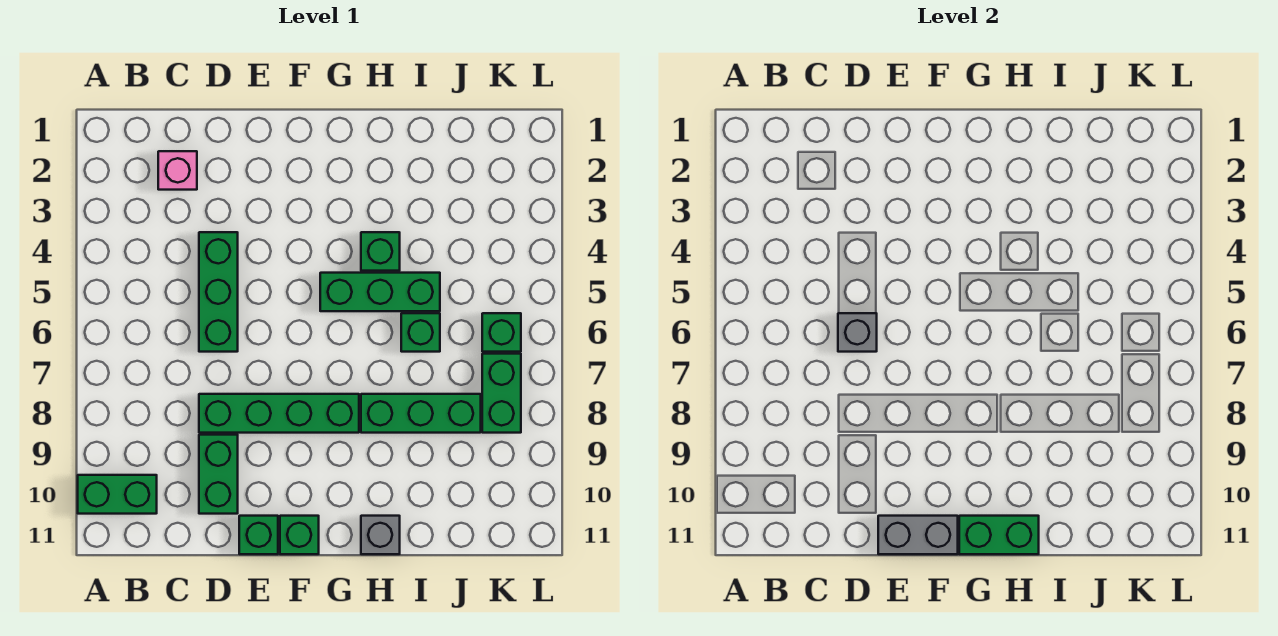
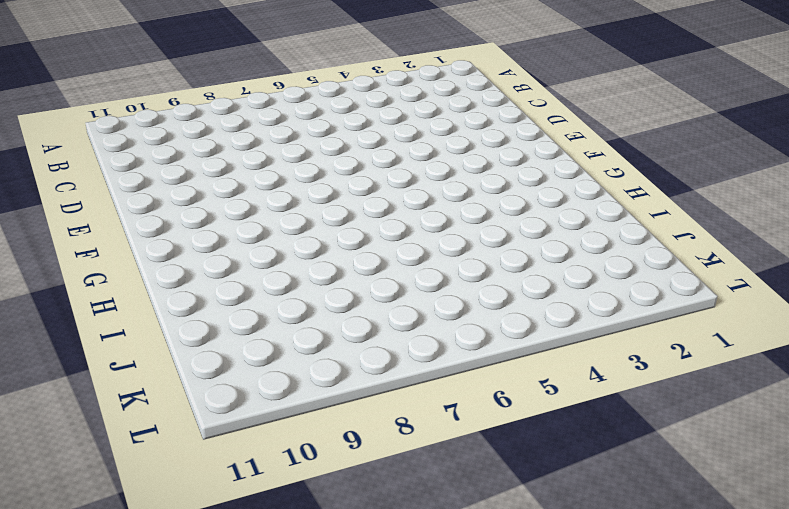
none -> green 1x2 brick [78,475,157,514]
none -> pink 1x1 brick [158,151,197,190]
none -> green 1x3 brick [199,232,238,352]

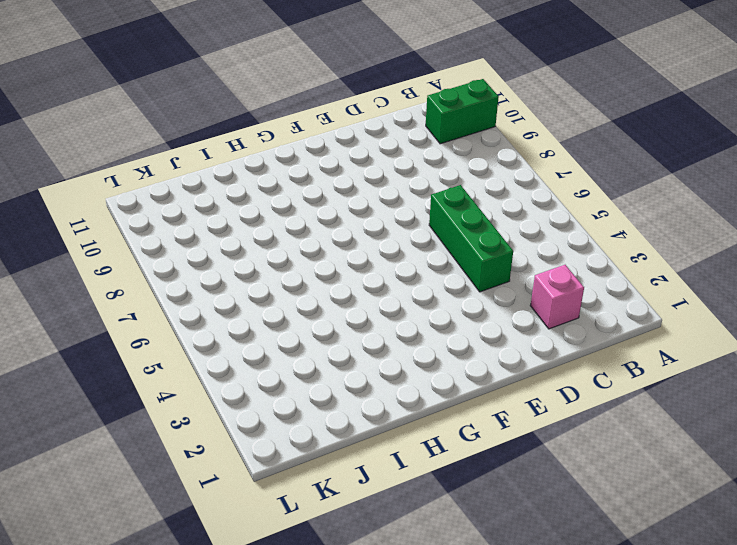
none -> green 1x4 brick [199,394,359,433]
none -> green 1x2 brick [199,435,238,514]
none -> green 1x1 brick [239,516,278,554]

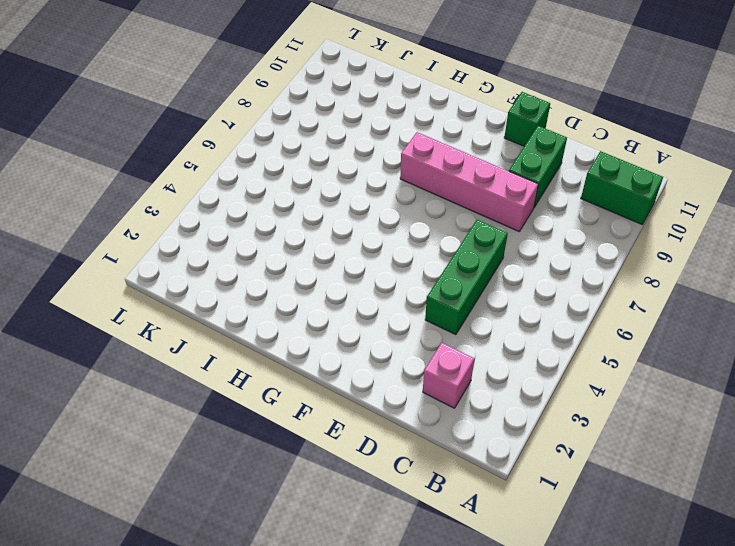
pink 1x4 brick [400,132,538,232] -> green 1x4 brick [199,394,359,433]
none -> green 1x1 brick [280,516,319,554]
none -> green 1x3 brick [320,273,440,311]
none -> green 1x1 brick [361,232,400,271]

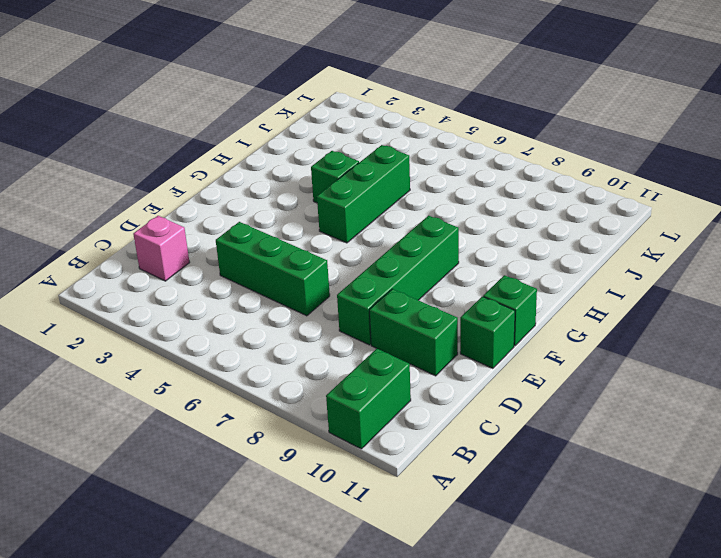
none -> green 1x3 brick [361,394,481,433]
none -> grey 1x1 brick [361,516,400,554]
none -> green 1x1 brick [401,313,440,352]

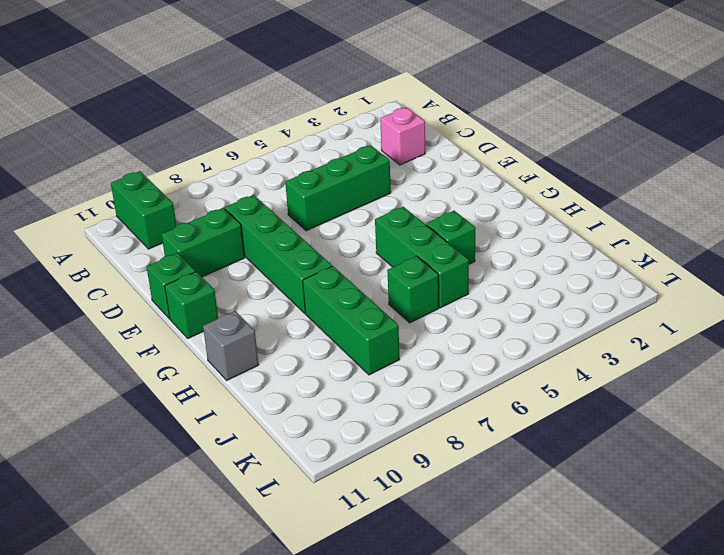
none -> green 1x1 brick [482,313,521,352]
none -> green 1x2 brick [482,354,521,433]
none -> grey 1x1 brick [838,313,877,352]

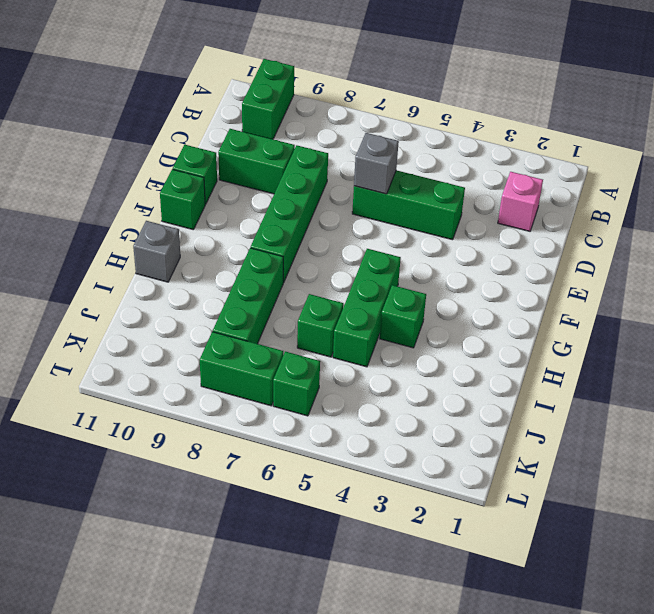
none -> grey 1x2 brick [878,516,958,554]
none -> green 1x2 brick [959,516,1039,554]

